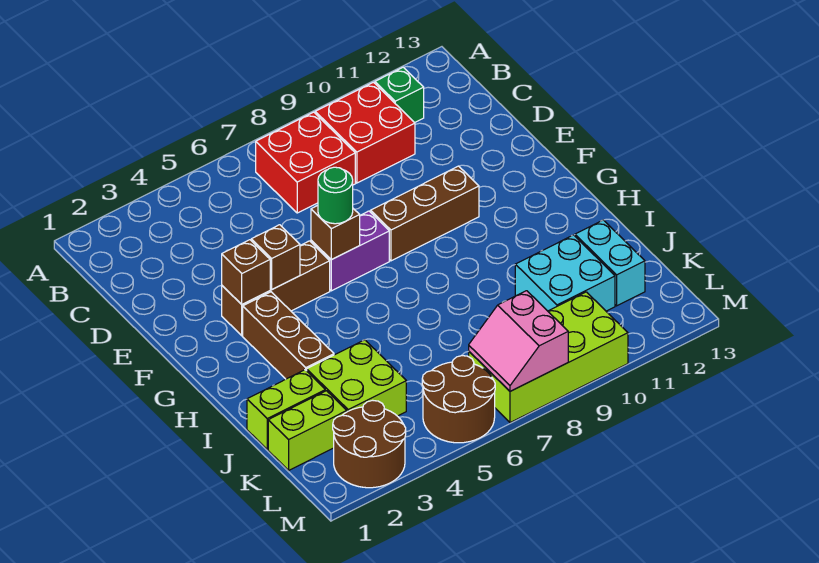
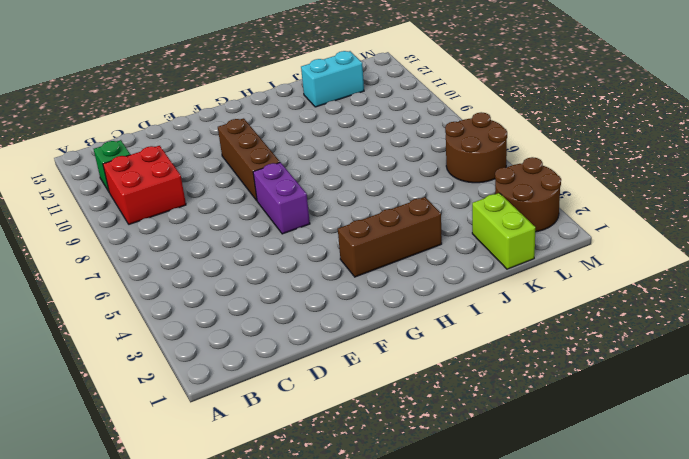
none -> red 2x2 brick [256,112,355,213]
none -> brown 1x3 brick [222,241,330,336]
none -> lime 1x2 brick [247,370,325,449]

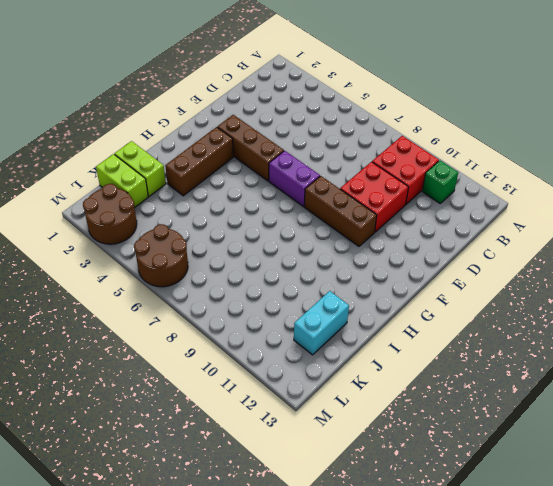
red 2x2 brick [340,162,408,232] -> red 2x2 brick moved to [256,112,355,213]
none -> lime 2x2 brick [307,340,406,416]
none -> cyan 2x2 brick [515,235,615,311]
none -> lime 2x4 brick [469,292,628,423]

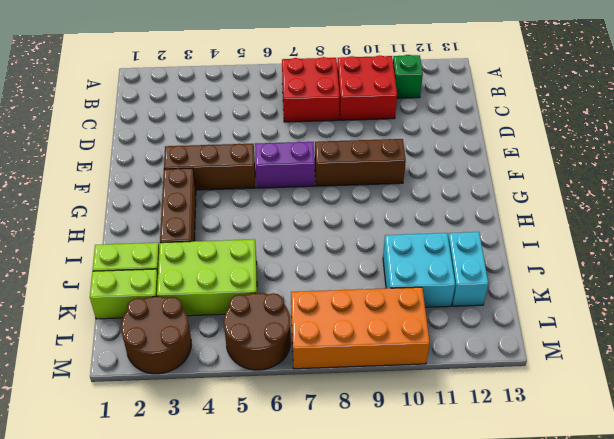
lime 2x3 brick [157,239,257,316] -> lime 2x2 brick [307,340,406,416]
orange 2x4 brick [291,287,430,369] -> lime 2x4 brick [469,292,628,423]
none -> brown 1x1 brick [222,240,270,304]
none -> brown 1x1 brick [251,225,300,289]
none -> brown 1x1 brick [311,205,360,260]

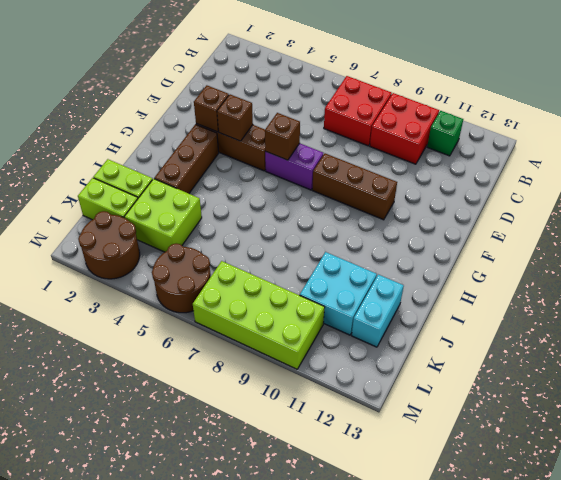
none -> pink 2x2 slope [469,291,568,391]
none -> green 1x1 round brick [318,167,353,224]

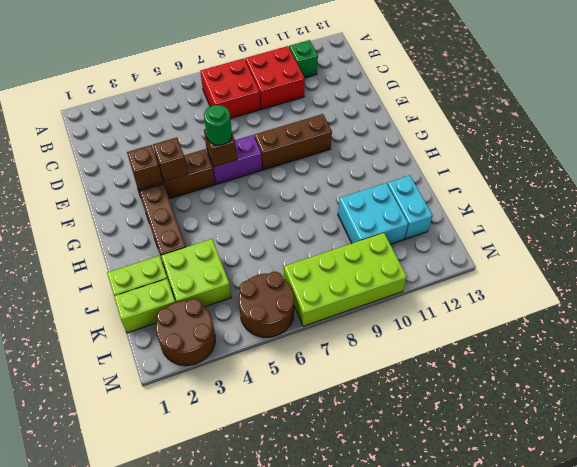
none -> pink 2x2 slope [469,291,568,391]

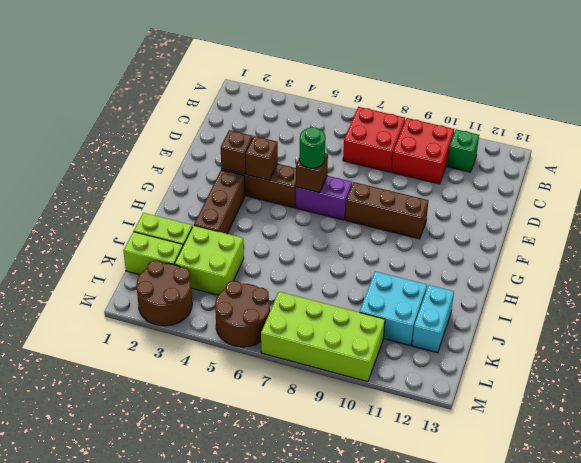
none -> pink 2x2 slope [469,291,568,391]

